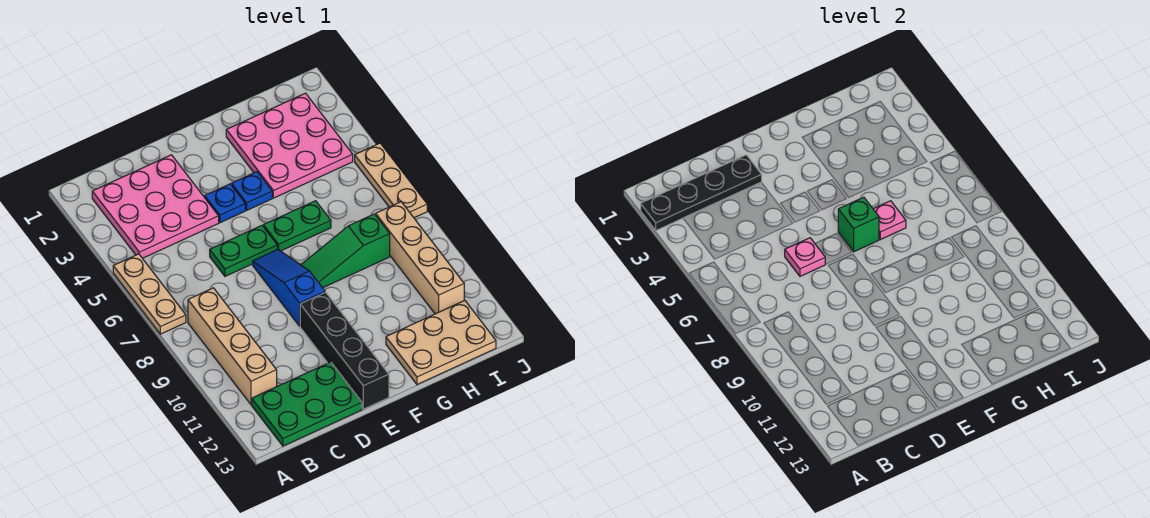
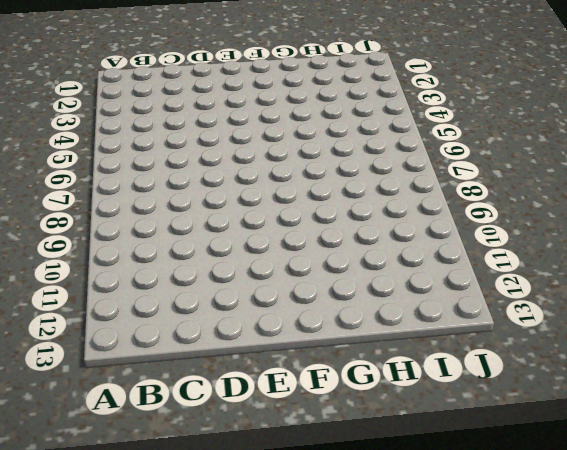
none -> tan 1x3 plate [113,254,186,334]
none -> pink 3x3 plate [92,155,219,258]
none -> tan 1x4 brick [188,288,277,405]

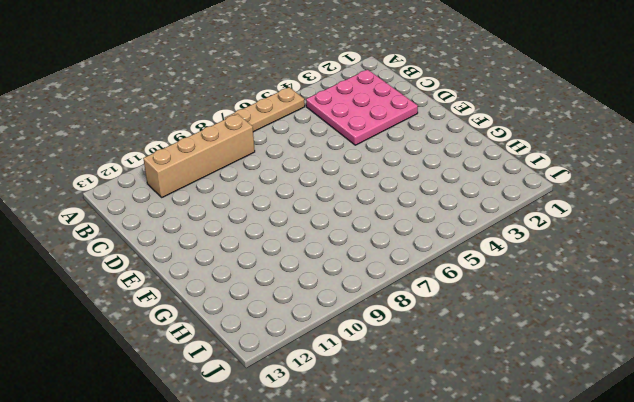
none -> green 2x3 plate [252,362,362,446]
none -> green 1x2 plate [210,226,277,276]
none -> blue 1x1 plate [205,184,245,223]

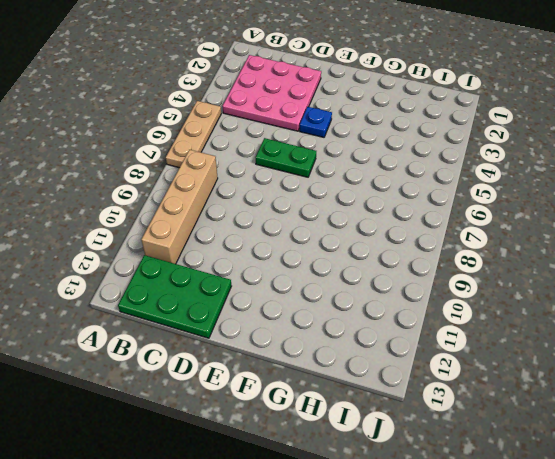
none -> blue 1x3 slope [253,249,325,326]
none -> black 1x4 brick [300,292,389,409]
none -> blue 1x1 plate [232,172,272,210]

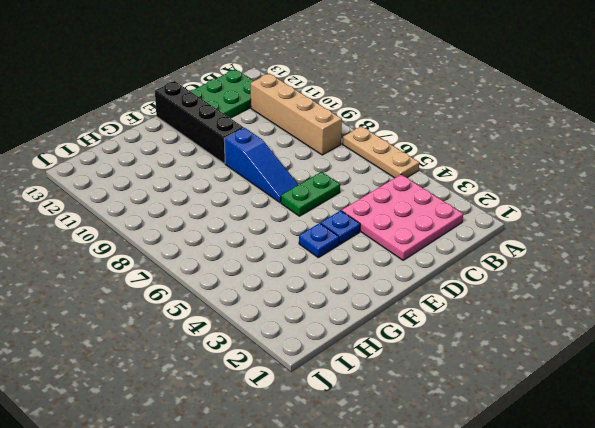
none -> green 1x2 plate [263,201,331,251]
none -> green 1x3 slope [301,214,390,288]
none -> pink 3x3 plate [226,93,353,198]

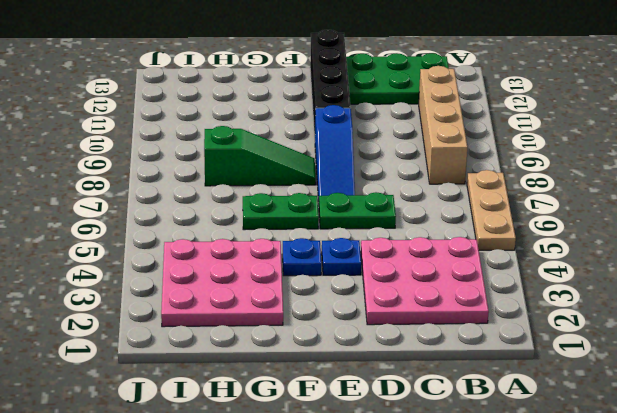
none -> tan 2x3 plate [386,300,496,385]
none -> tan 1x4 brick [376,202,464,314]
none -> tan 1x3 plate [355,143,427,218]

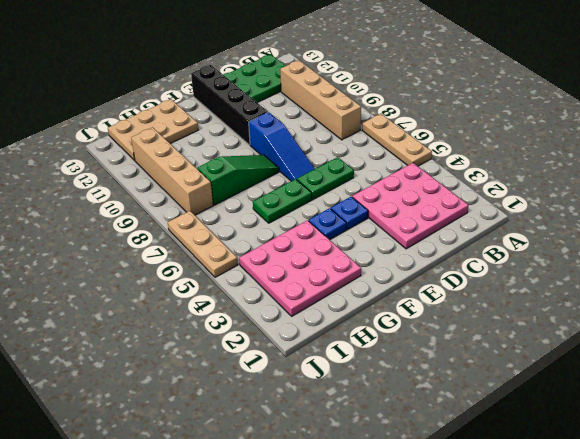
none -> black 1x4 plate [641,155,762,230]
none -> pink 1x1 plate [785,238,825,276]
none -> green 1x1 brick [838,197,879,252]

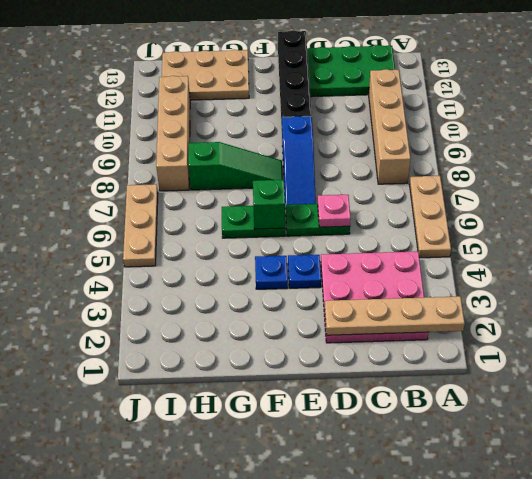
tan 1x4 plate [325,296,465,335] -> black 1x4 plate [641,155,762,230]
none -> pink 3x3 plate [226,93,353,198]
none -> pink 1x1 plate [873,201,906,240]

